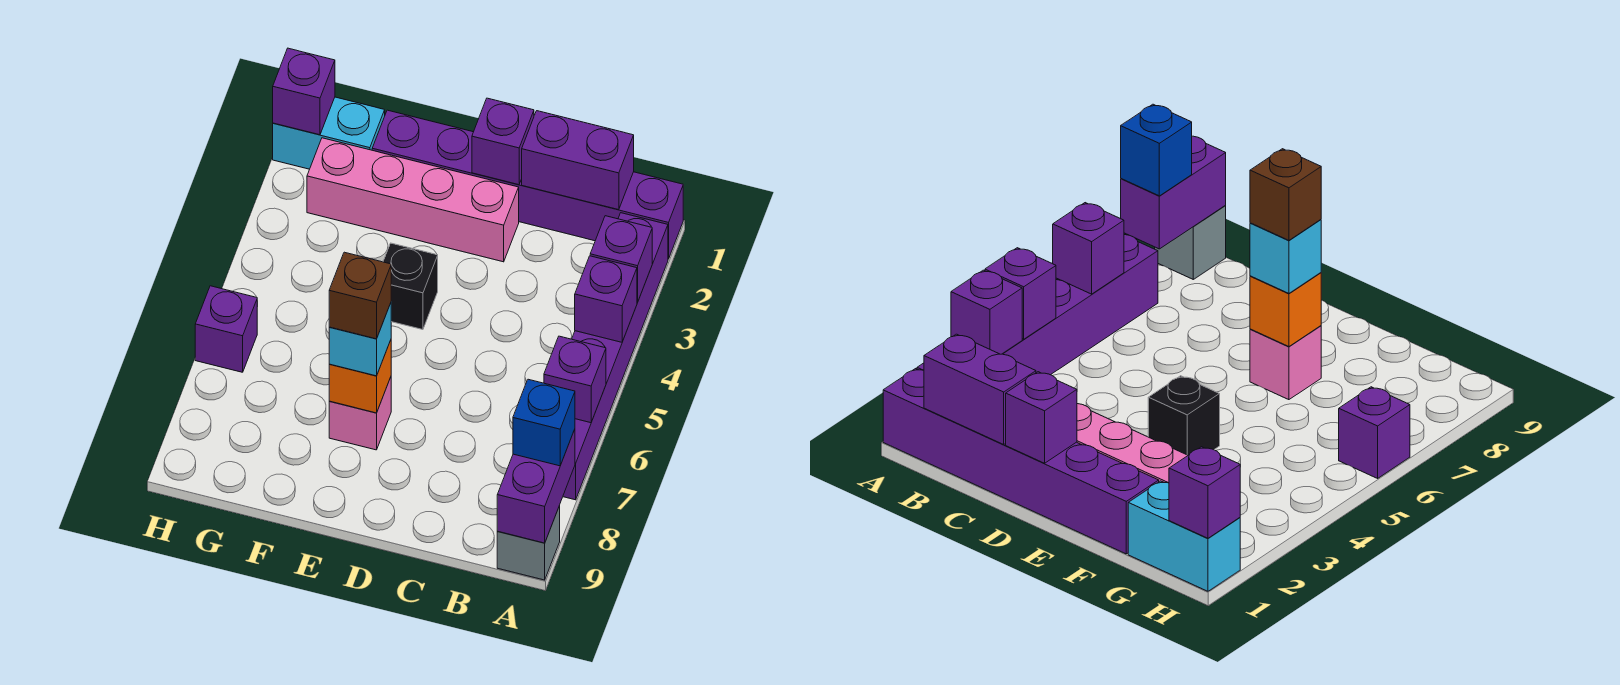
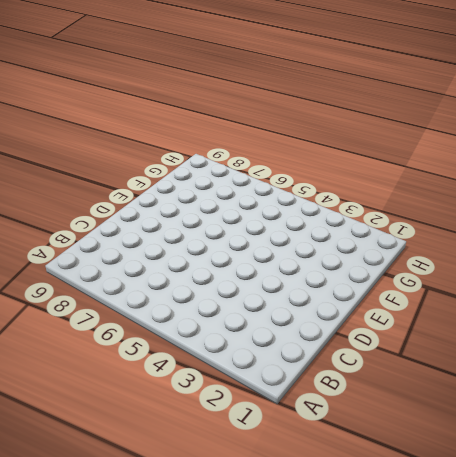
none -> purple 1x6 brick [372,110,683,259]
none -> purple 1x6 brick [563,213,668,500]
none -> grey 1x1 brick [497,506,560,580]

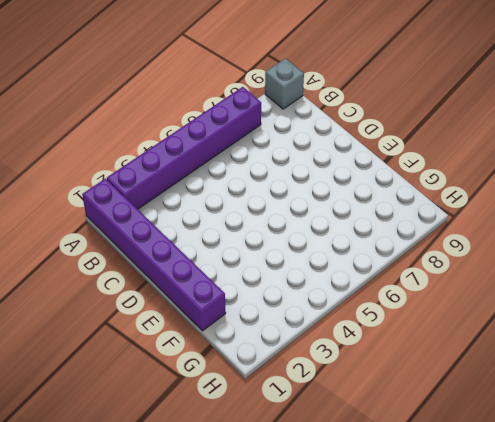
none -> pink 1x4 brick [307,138,519,262]
none -> black 1x1 brick [383,243,438,330]
none -> pink 1x1 brick [329,377,391,450]

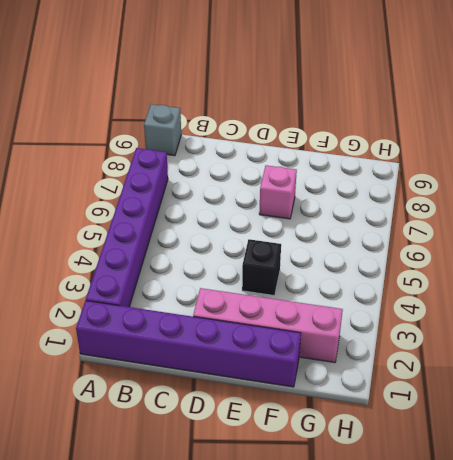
none -> cyan 1x2 brick [273,97,385,169]
none -> purple 1x1 brick [195,286,257,372]
none -> purple 1x1 brick [590,216,652,302]

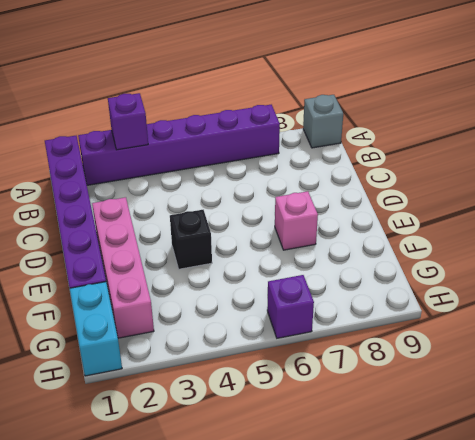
none -> purple 1x1 brick [575,256,637,342]
none -> purple 1x1 brick [544,336,606,423]
none -> purple 1x2 brick [497,429,575,543]

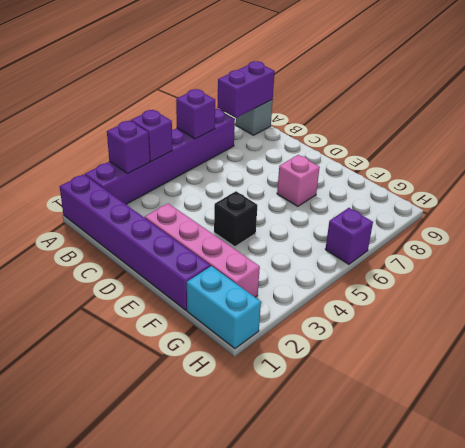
none -> purple 1x2 brick [522,111,634,210]
none -> purple 1x1 brick [472,98,534,185]
none -> orange 1x1 brick [329,340,391,413]

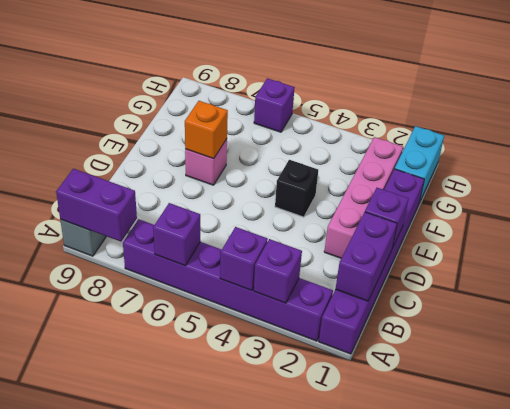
none -> purple 1x1 brick [273,48,335,135]
none -> blue 1x1 brick [513,379,575,466]
none -> cyan 1x1 brick [329,303,391,376]

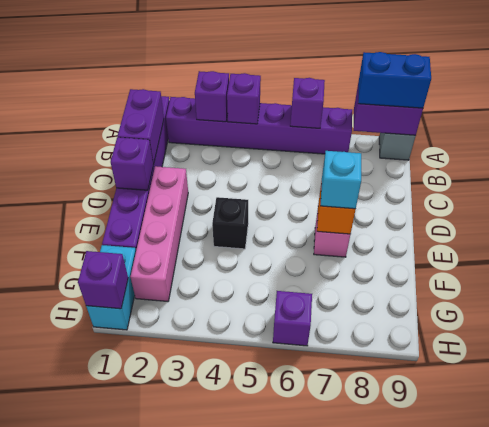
blue 1x2 brick [358,52,431,108] -> blue 1x1 brick [513,379,575,466]
none -> brown 1x1 brick [329,252,391,339]

